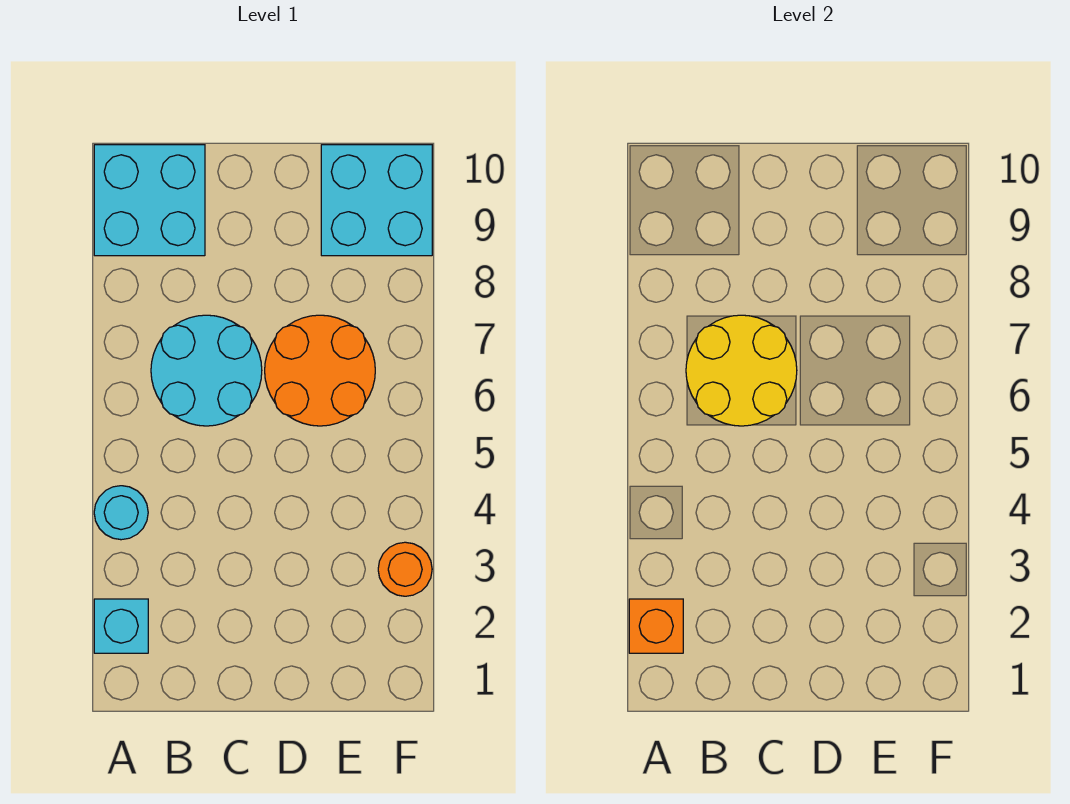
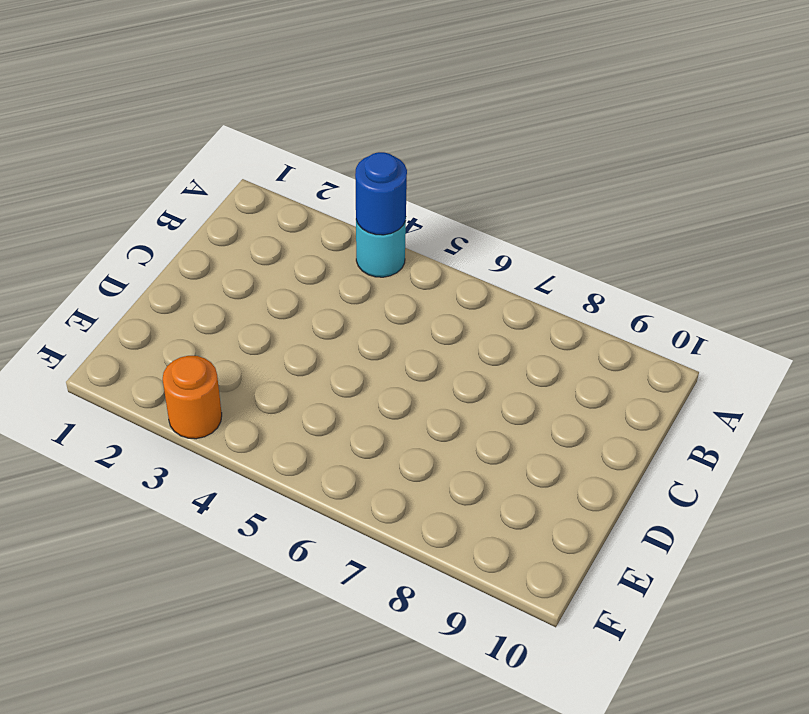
blue 1x1 round brick [355,152,407,235] -> none
none -> cyan 1x1 brick [94,599,148,653]
none -> cyan 2x2 brick [94,145,205,256]

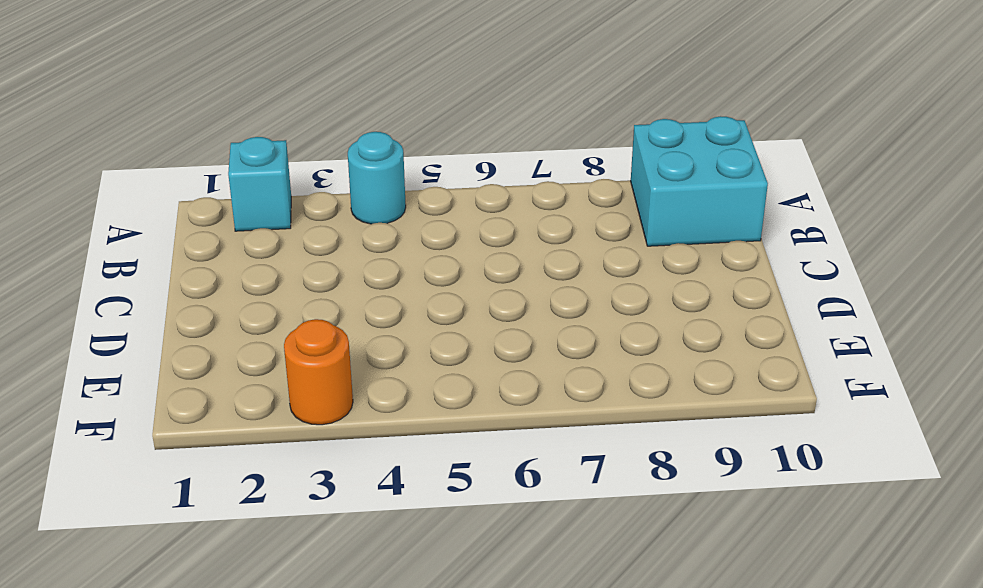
none -> cyan 2x2 round brick [151,315,262,426]
none -> orange 2x2 round brick [265,315,375,426]

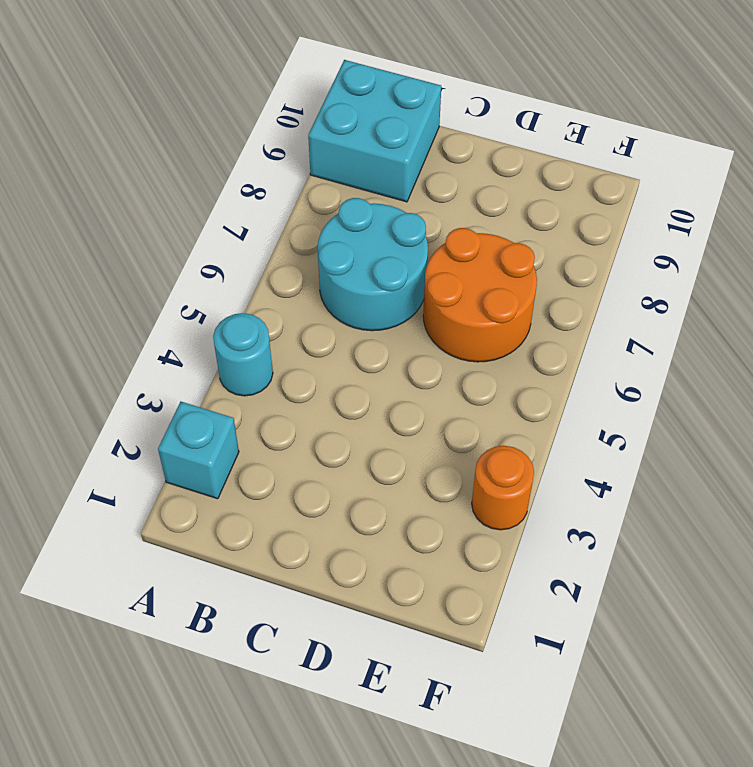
none -> cyan 2x2 brick [321,145,432,256]
none -> orange 1x1 brick [629,599,683,653]

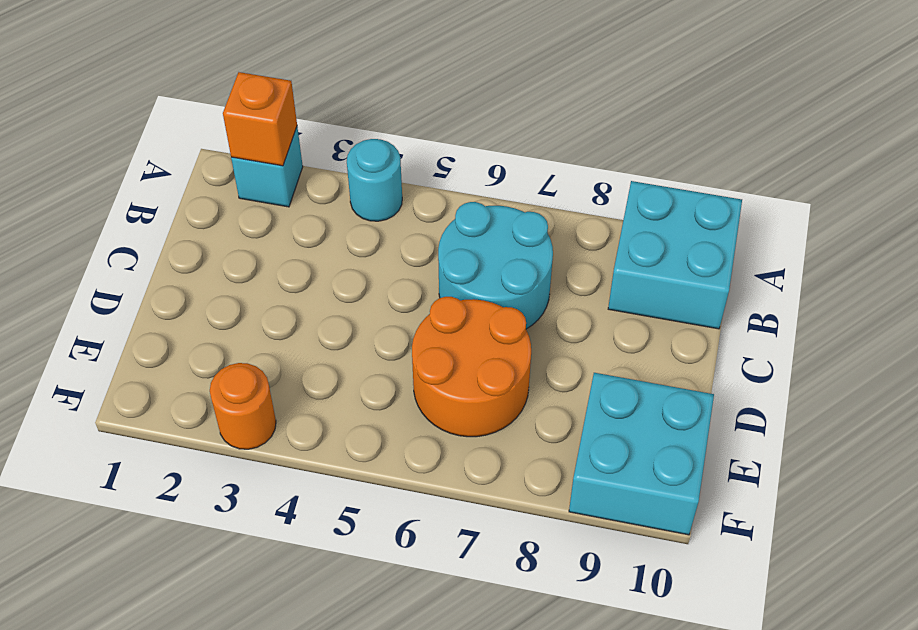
none -> yellow 2x2 round brick [686,315,797,426]

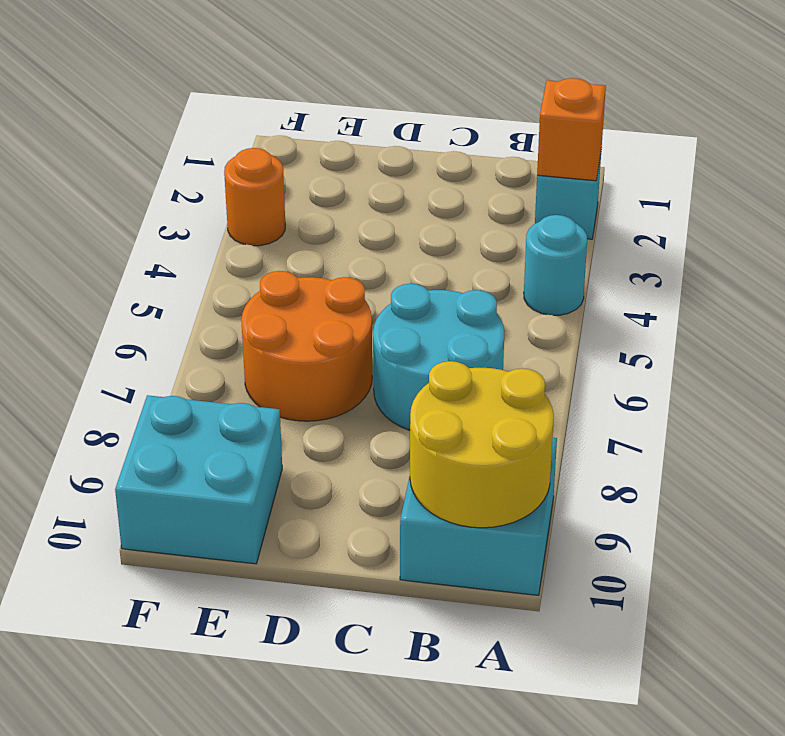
yellow 2x2 round brick [410,361,554,528] -> yellow 2x2 round brick moved to [686,315,797,426]

